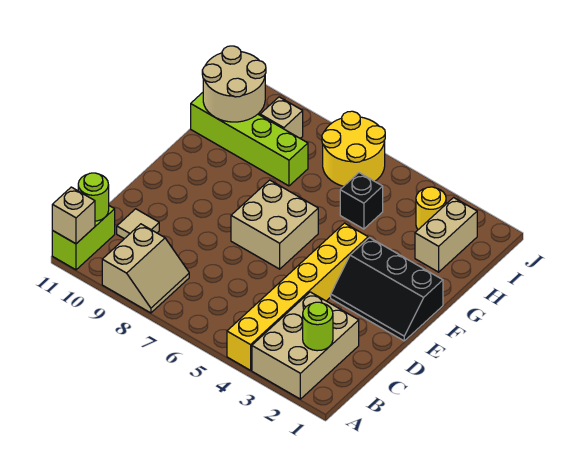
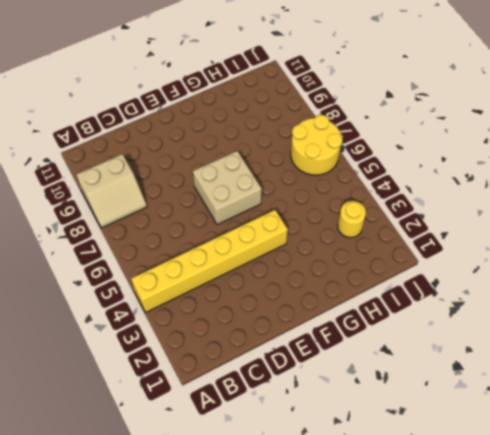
none -> tan 2x3 brick [252,292,359,399]
none -> lime 1x2 brick [52,206,115,270]
none -> tan 1x1 tile [117,209,159,239]

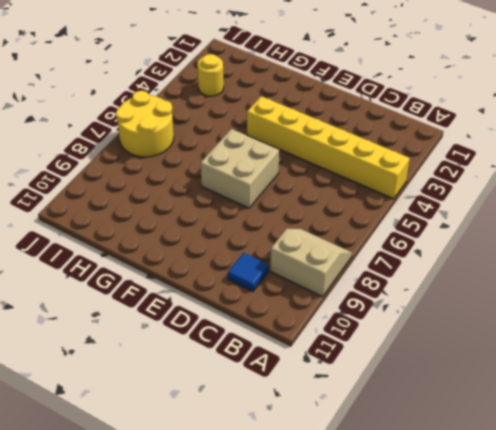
blue 1x1 tile [228,253,269,291] -> tan 1x1 tile [117,209,159,239]
none -> tan 2x3 brick [252,292,359,399]
none -> lime 1x2 brick [52,206,115,270]
none -> black 2x3 slope [331,238,443,341]

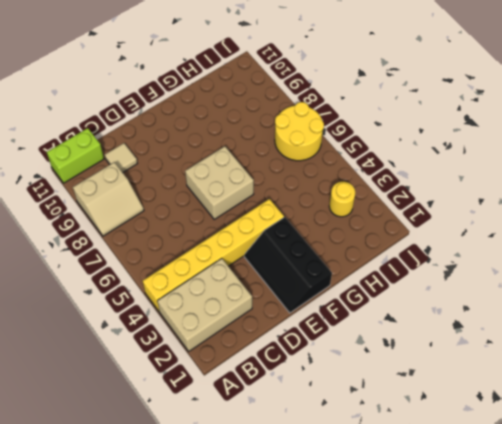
none -> tan 1x2 brick [415,198,477,272]
none -> black 1x1 brick [340,173,383,229]
none -> lime 1x4 brick [191,93,308,186]

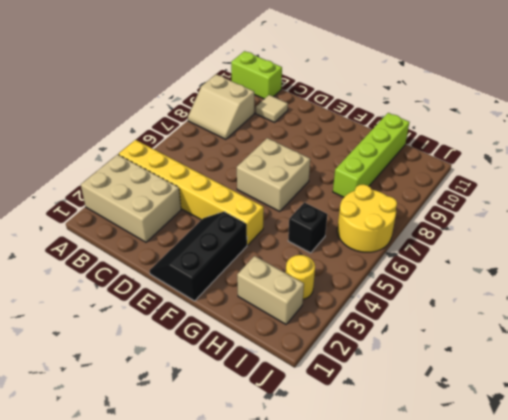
none -> tan 1x1 brick [260,97,303,138]
none -> tan 1x1 brick [52,187,95,244]
none -> lime 1x1 round brick [303,302,333,351]

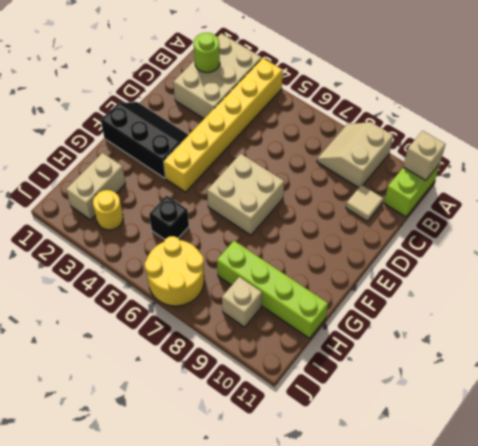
none -> lime 1x1 round brick [78,173,109,221]
none -> tan 2x2 round brick [202,46,266,122]

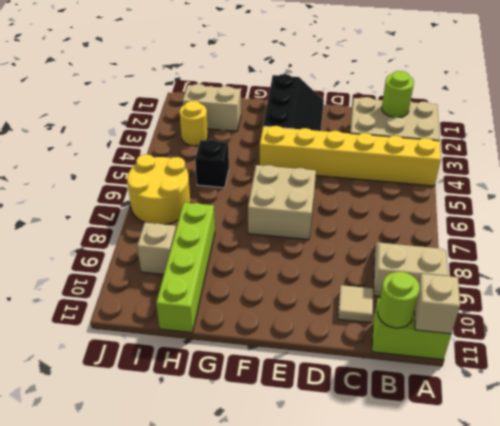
none -> tan 2x2 round brick [202,46,266,122]

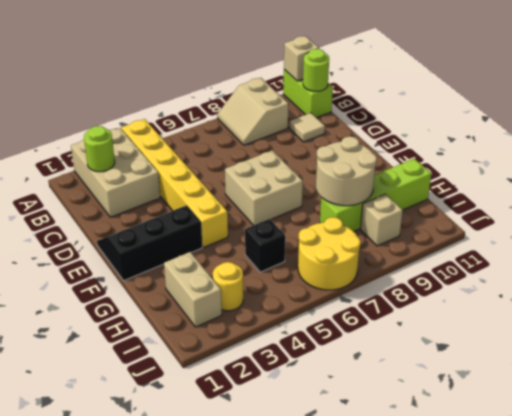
tan 2x2 round brick [316,136,377,206] -> tan 2x2 round brick moved to [202,46,266,122]

